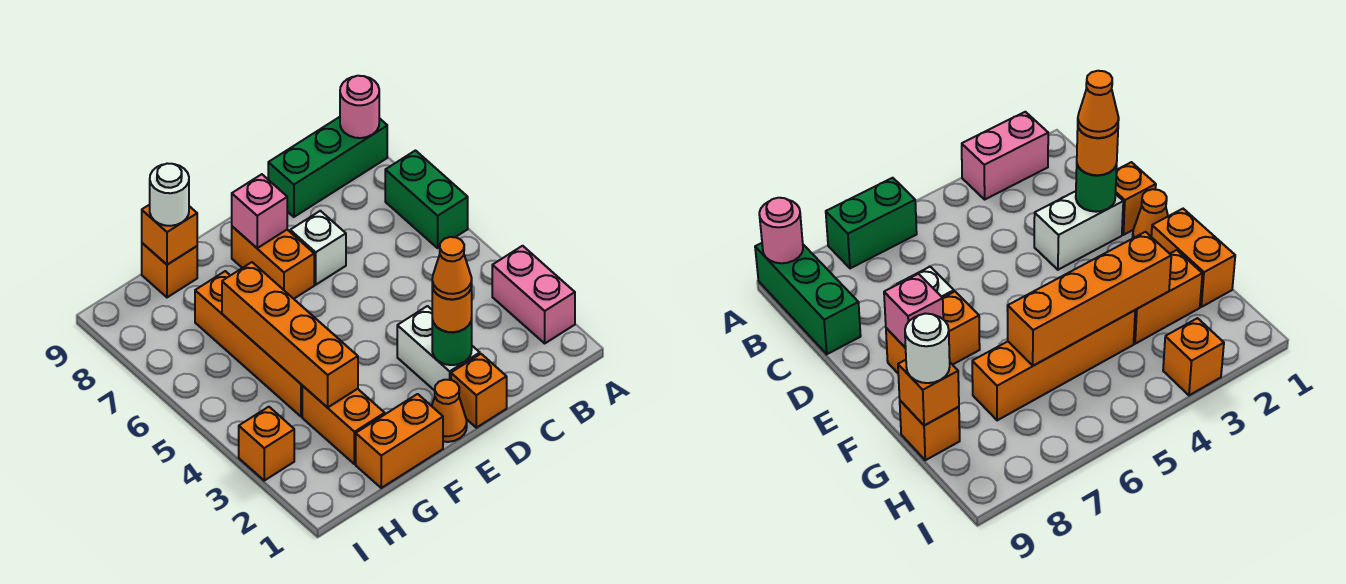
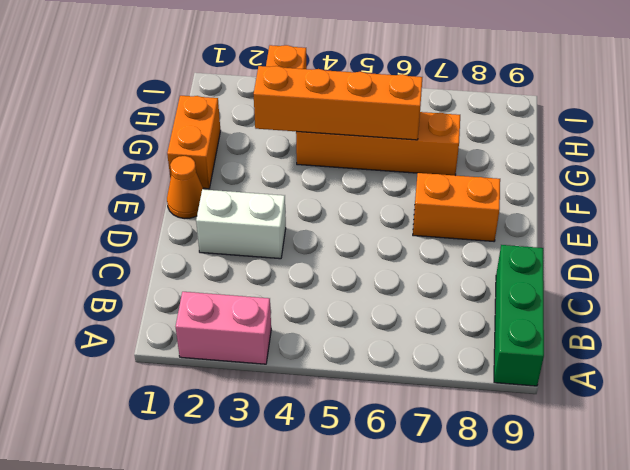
none -> green 1x2 brick [385,151,468,248]
none -> orange 1x1 brick [451,354,507,428]
none -> white 1x1 brick [290,211,346,285]

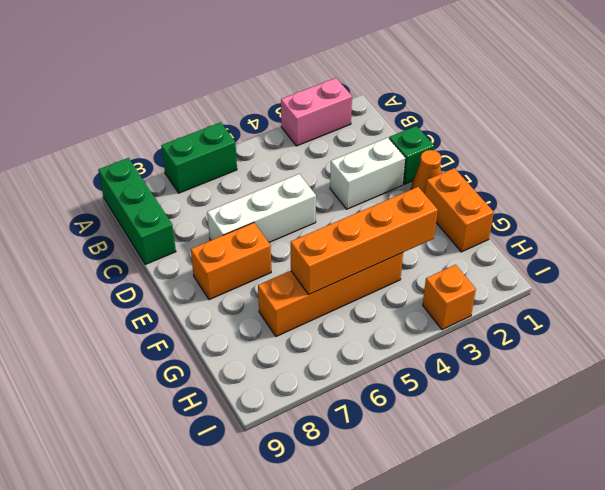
green 1x1 brick [389,126,434,185] -> orange 1x1 brick [451,354,507,428]
white 1x3 brick [207,174,316,242] -> white 1x1 brick [290,211,346,285]
none -> orange 1x2 brick [302,386,385,464]
none -> orange 1x1 brick [142,243,197,297]
none -> pink 1x1 round brick [340,76,379,138]

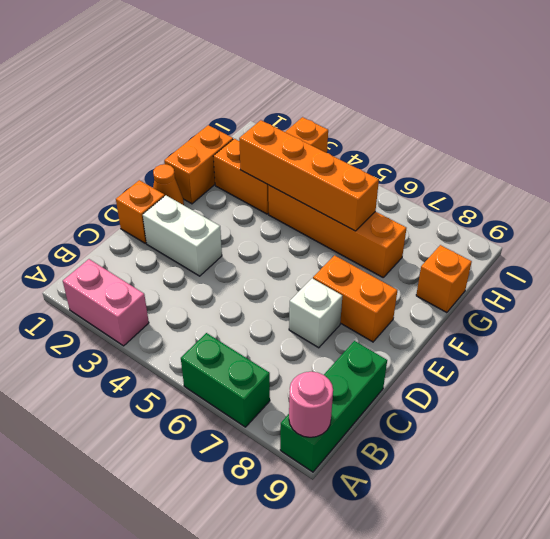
none -> green 1x1 round brick [432,318,472,365]
none -> pink 1x1 brick [232,174,287,248]
none -> orange 1x1 brick [142,205,197,265]

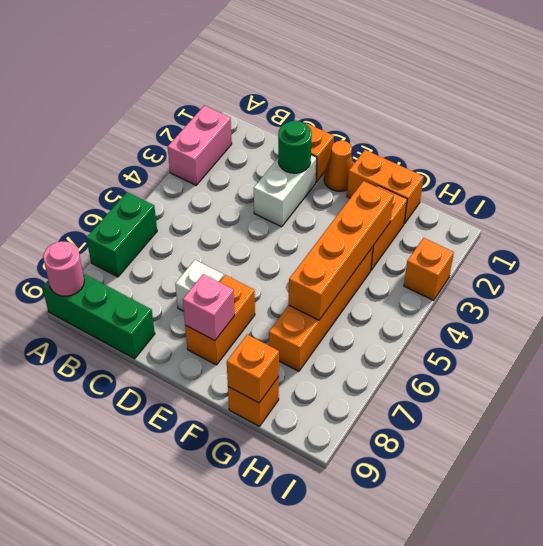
none -> orange 1x1 round brick [432,285,472,332]
none -> white 1x1 round brick [150,163,189,226]
none -> orange 1x1 cone [432,237,472,299]

